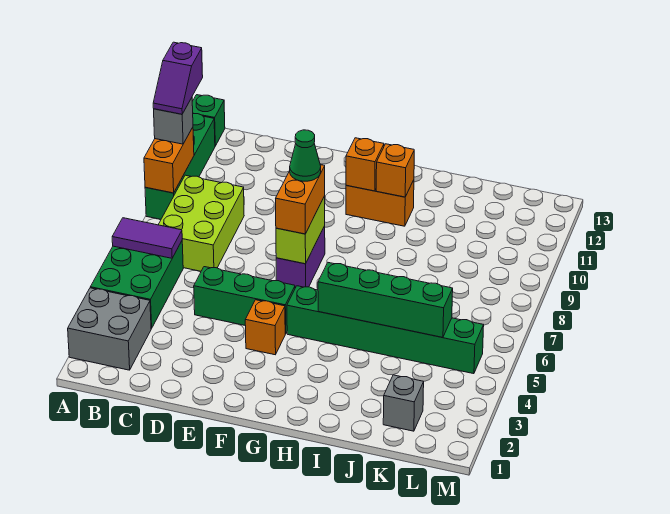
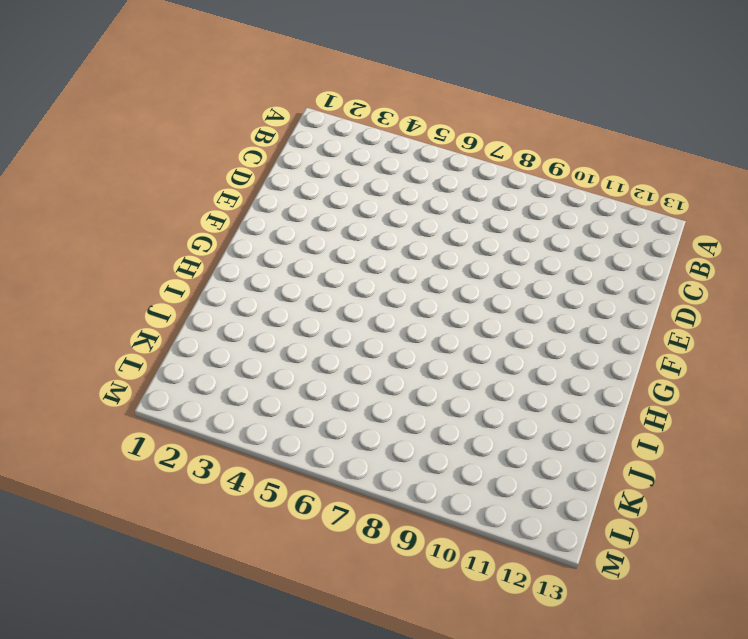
none -> grey 2x2 brick [68,288,151,370]
none -> green 2x3 brick [90,241,183,329]
none -> green 1x4 brick [145,114,215,219]

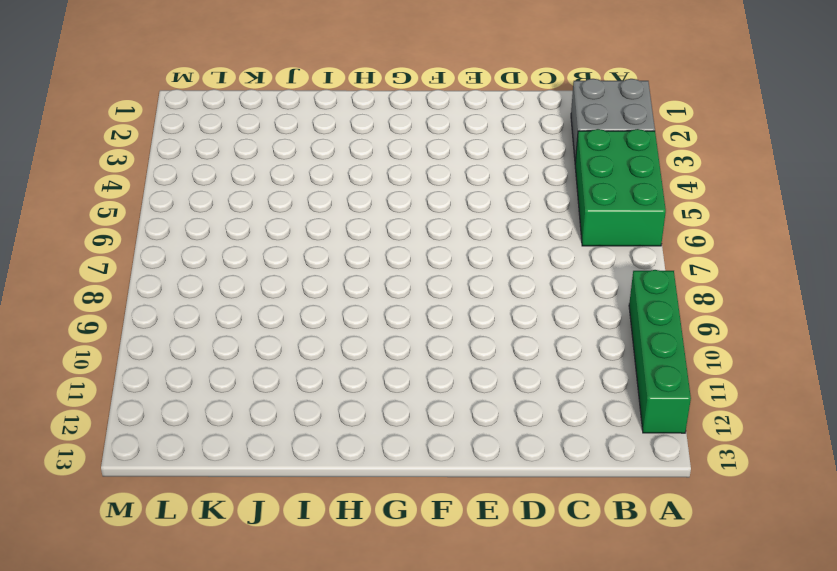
none -> green 1x1 brick [192,95,225,146]
none -> lime 2x3 brick [158,175,244,271]
none -> green 1x3 brick [194,267,295,334]

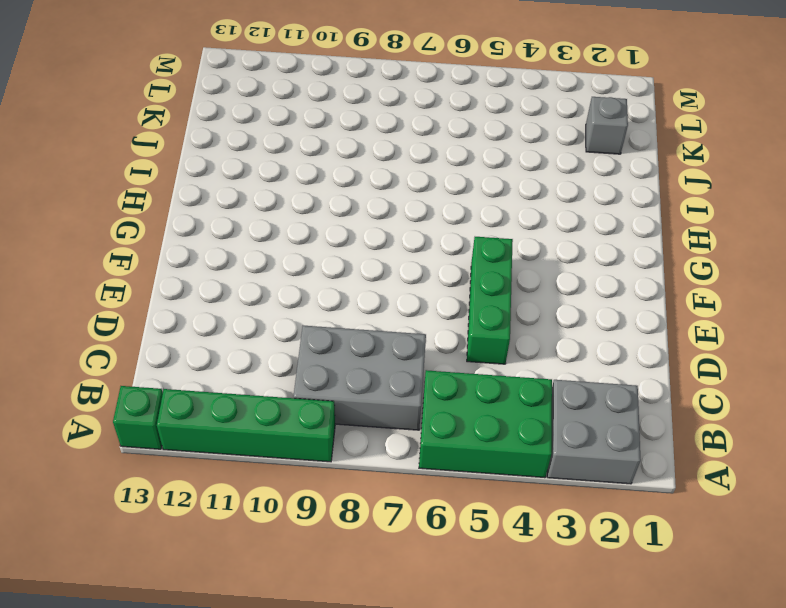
grey 2x3 brick [293,326,426,430] -> lime 2x3 brick [158,175,244,271]
none -> orange 1x1 brick [245,300,285,355]
none -> purple 1x2 brick [276,226,325,288]
none -> green 1x6 brick [287,286,484,374]

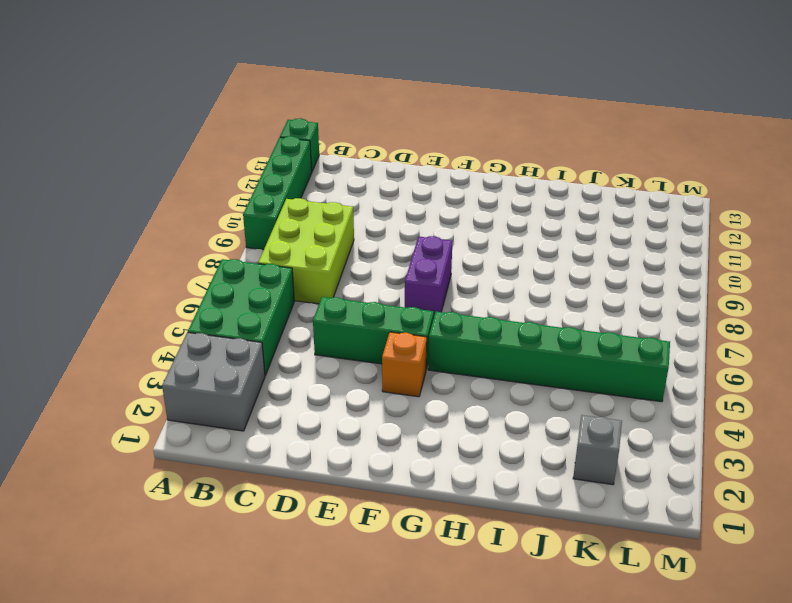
none -> orange 1x2 brick [346,180,414,226]
none -> purple 1x2 tile [112,218,182,258]
none -> orange 1x2 brick [144,127,194,193]

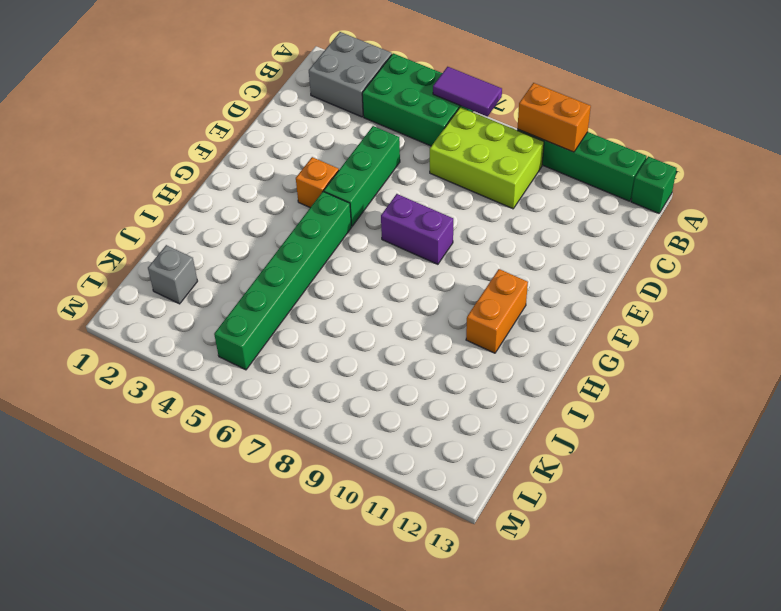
purple 1x2 tile [433,67,502,117] -> purple 1x2 tile turned to [112,218,182,258]
none -> lime 1x2 brick [276,196,325,264]
none -> orange 1x1 brick [346,138,384,191]
none -> green 1x4 brick [318,263,453,337]

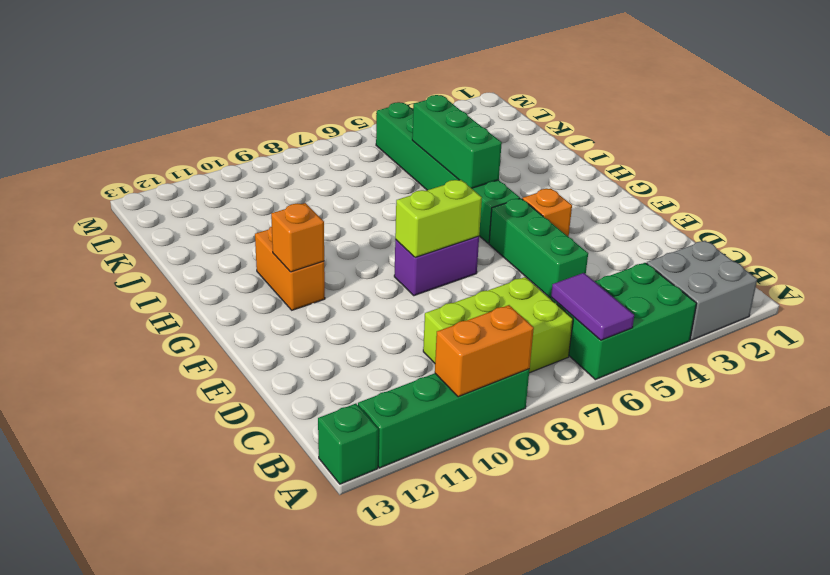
green 1x3 brick [412,95,502,188] -> green 1x4 brick [318,263,453,337]
none -> grey 1x1 brick [383,375,424,431]
none -> orange 1x1 brick [376,144,414,197]
none -> grey 1x1 brick [154,98,193,144]

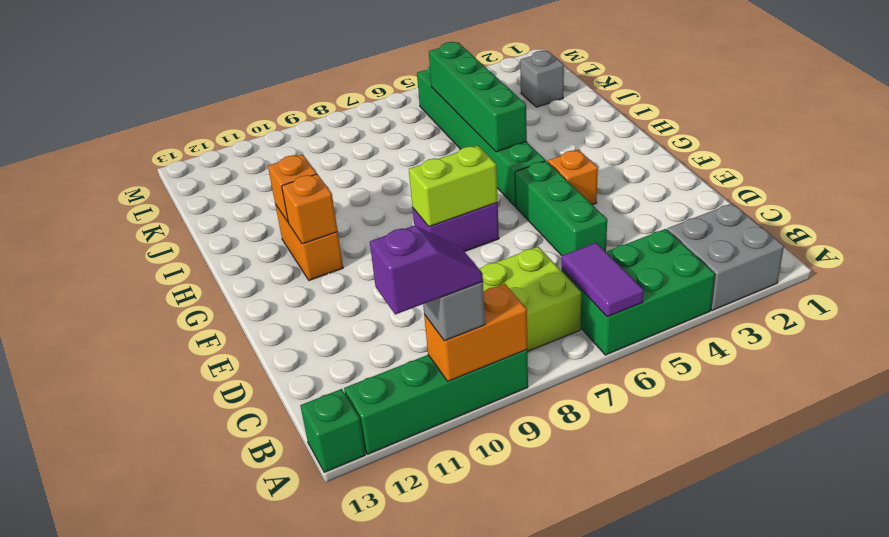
none -> orange 1x2 brick [276,165,325,234]
none -> green 1x1 cone [290,130,321,181]

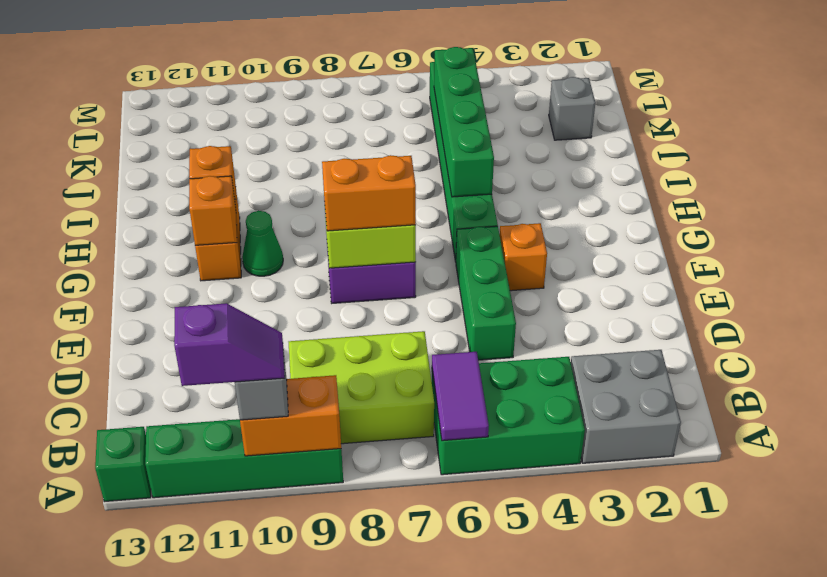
green 1x1 cone [242,211,283,276] -> green 1x1 cone moved to [290,130,321,181]

